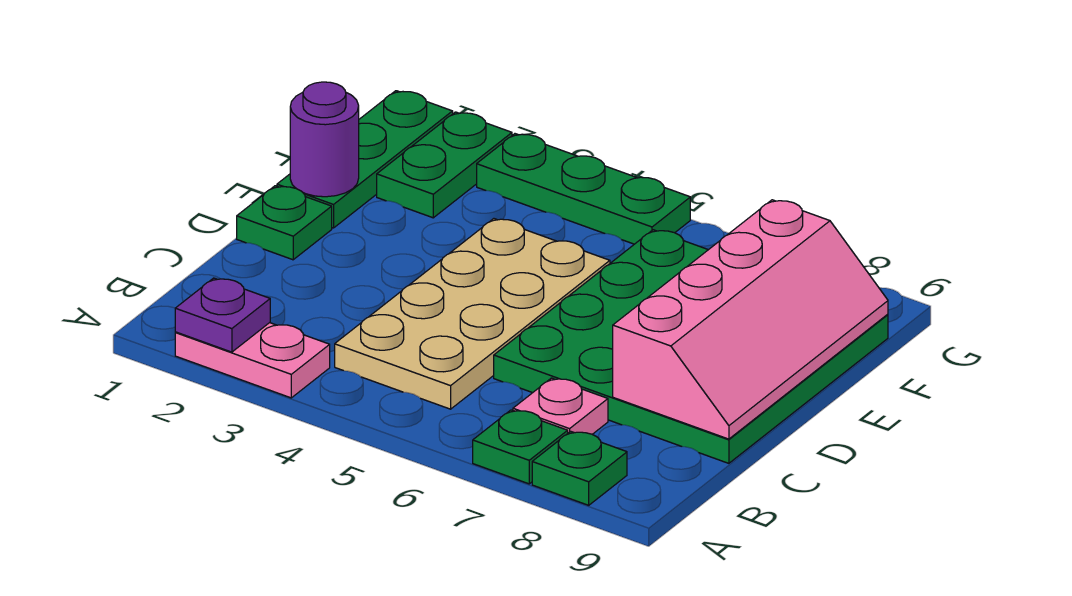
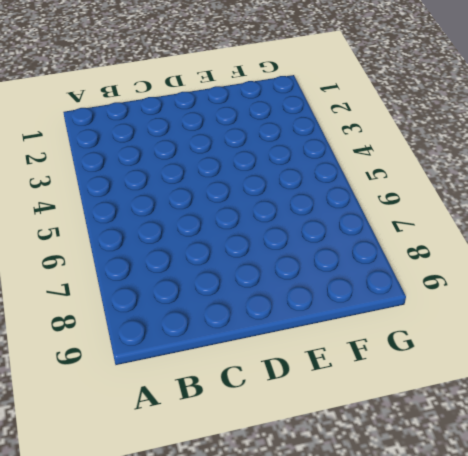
none -> pink 1x2 plate [175,323,330,398]
none -> green 1x1 plate [473,410,568,484]
none -> green 1x1 plate [532,431,627,505]

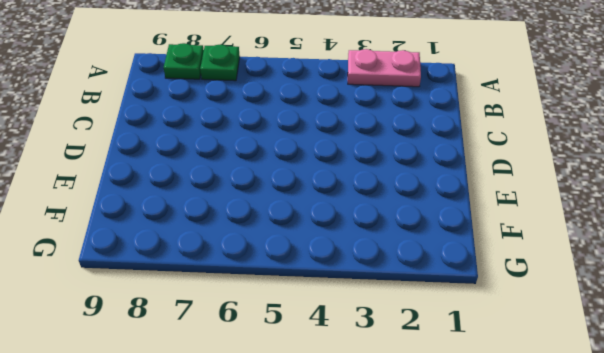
none -> tan 2x4 plate [335,219,610,409]
none -> pink 1x1 plate [513,378,608,434]
none -> green 4x4 plate [494,230,888,463]

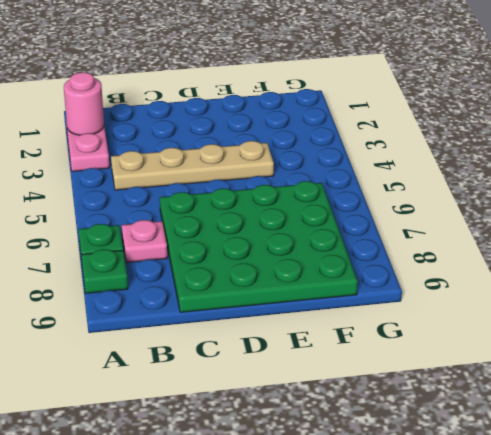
pink 1x1 round brick [64,72,104,135] -> purple 1x1 plate [175,278,270,352]
tan 1x4 plate [111,141,274,190] -> tan 2x4 plate [335,219,610,409]
none -> green 1x1 plate [237,186,332,260]
none -> green 1x3 plate [277,91,453,228]
none -> green 1x2 plate [377,112,512,218]

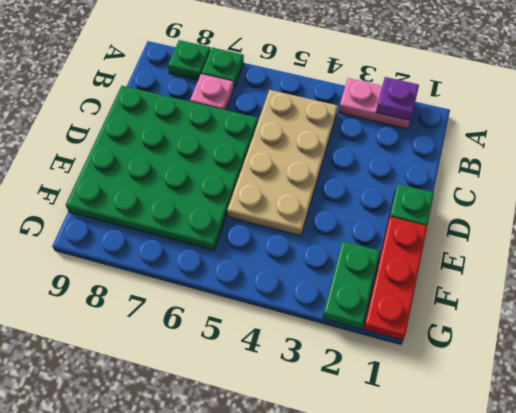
red 1x3 plate [363,217,427,340] -> green 1x3 plate [277,91,453,228]
none -> green 1x3 plate [477,134,690,244]
none -> pink 2x4 slope [613,200,888,439]
none -> purple 1x1 round brick [290,82,359,197]

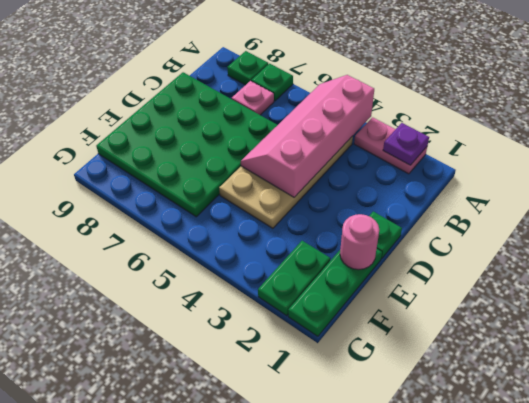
pink 2x4 slope [241,75,374,197] -> pink 2x4 slope moved to [613,200,888,439]
pink 1x1 round brick [340,214,379,270] -> purple 1x1 round brick [290,82,359,197]
none -> green 1x3 plate [477,134,690,244]

